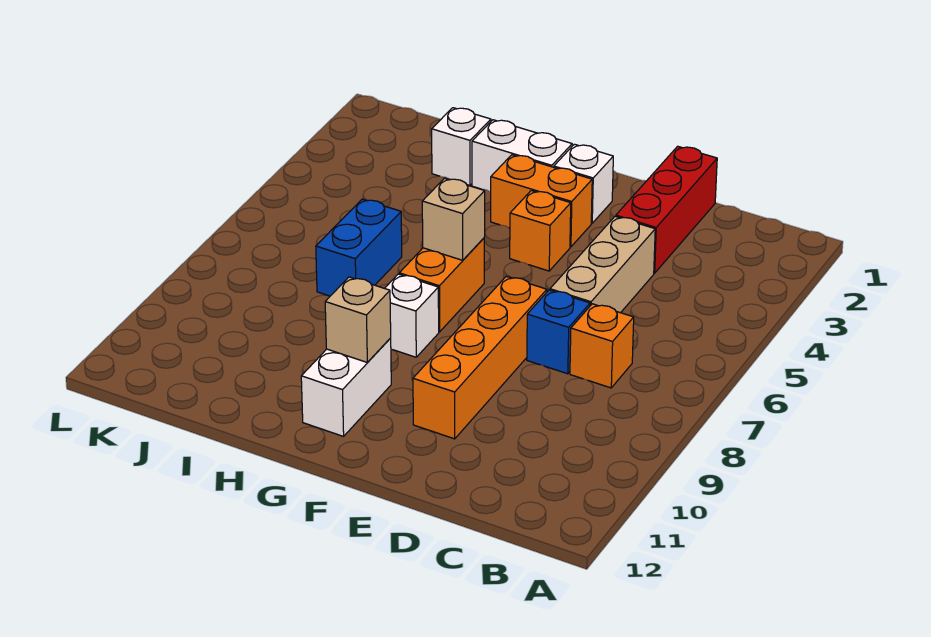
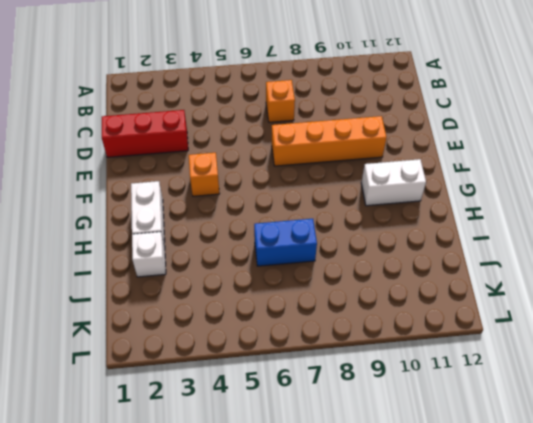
none -> tan 1x3 brick [550,217,655,313]
none -> blue 1x1 brick [527,290,590,374]
none -> white 1x1 brick [554,144,613,223]

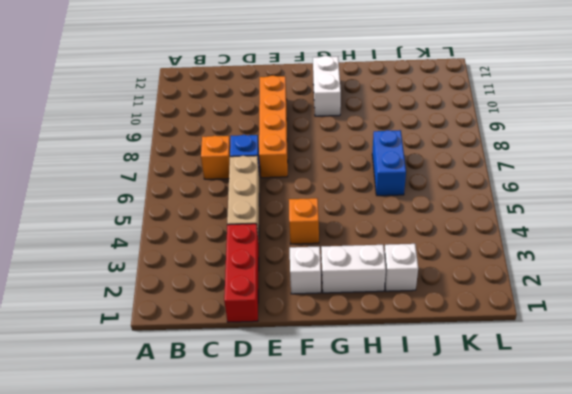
none -> orange 1x2 brick [491,155,592,247]
none -> orange 1x2 brick [399,238,484,332]
none -> white 1x1 brick [385,274,439,357]

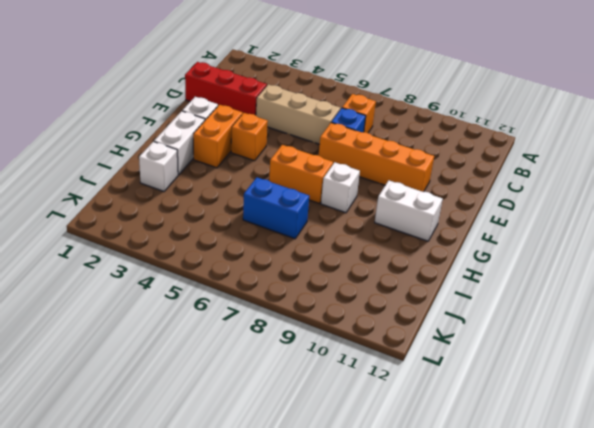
none -> tan 1x1 brick [422,178,485,260]
none -> tan 1x1 brick [325,277,391,362]

